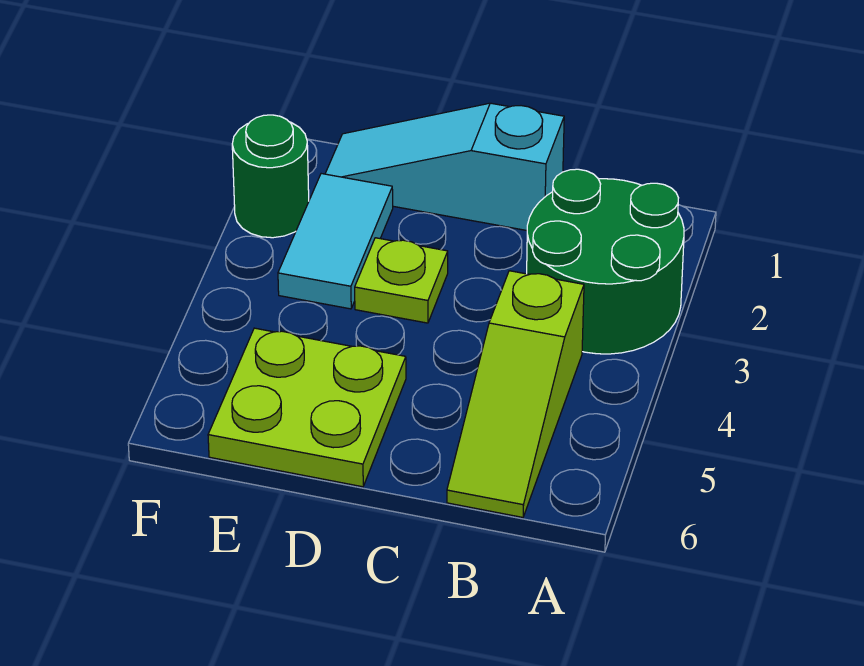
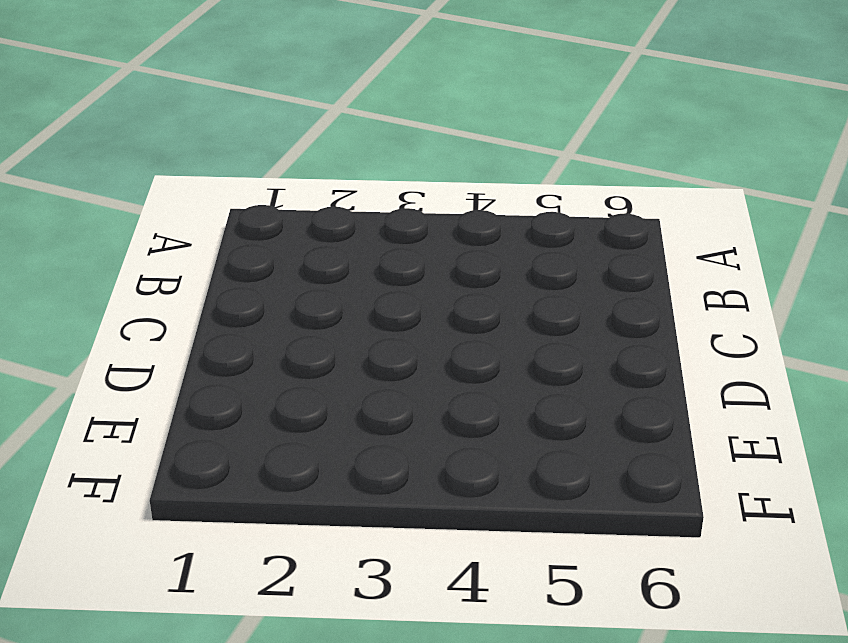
none -> green 2x2 round brick [527,169,684,354]
none -> lime 1x3 slope [447,271,584,517]

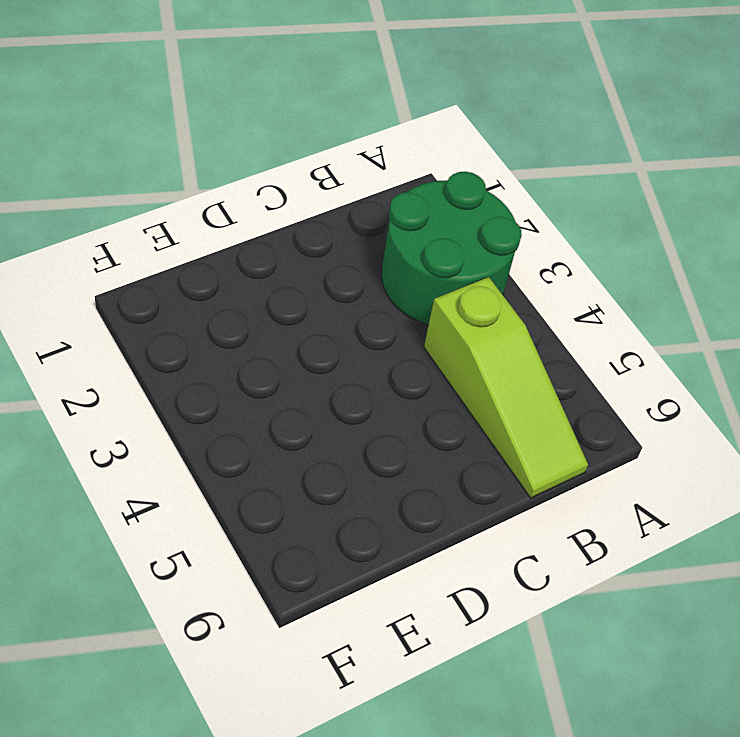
none -> cyan 1x3 slope [325,103,564,230]
none -> lime 1x1 plate [355,238,448,323]

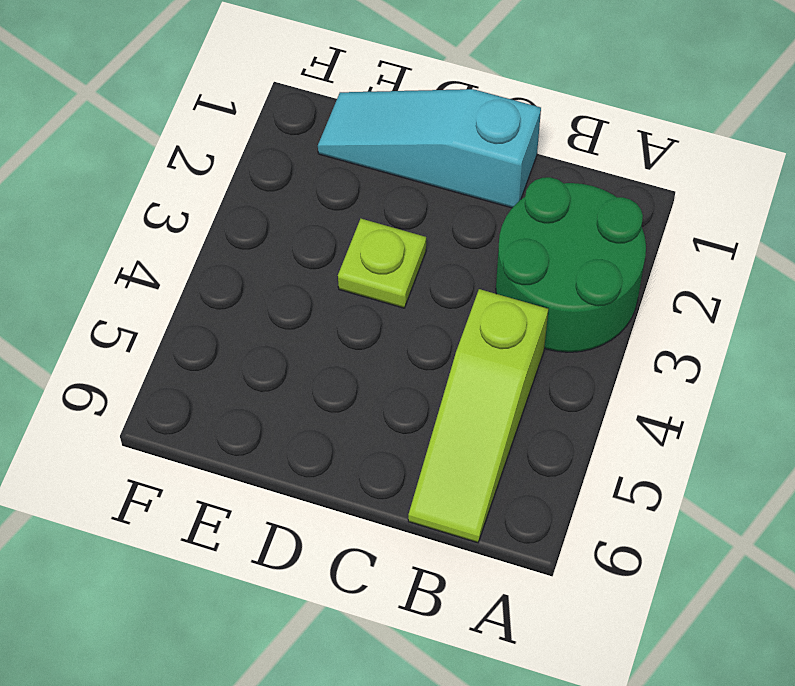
none -> lime 2x2 plate [208,328,406,487]
none -> cyan 1x2 tile [278,174,393,309]

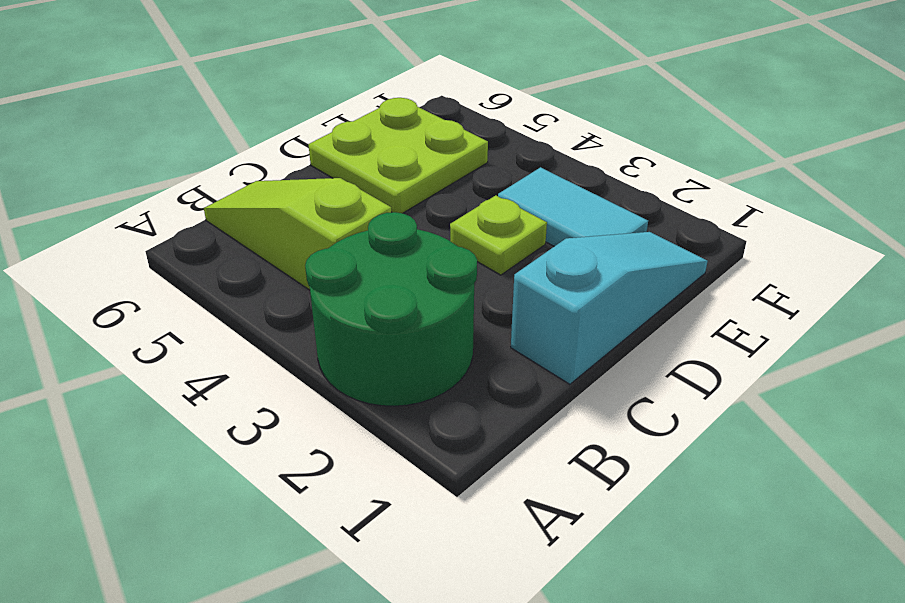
none -> green 1x1 round brick [232,115,309,238]

